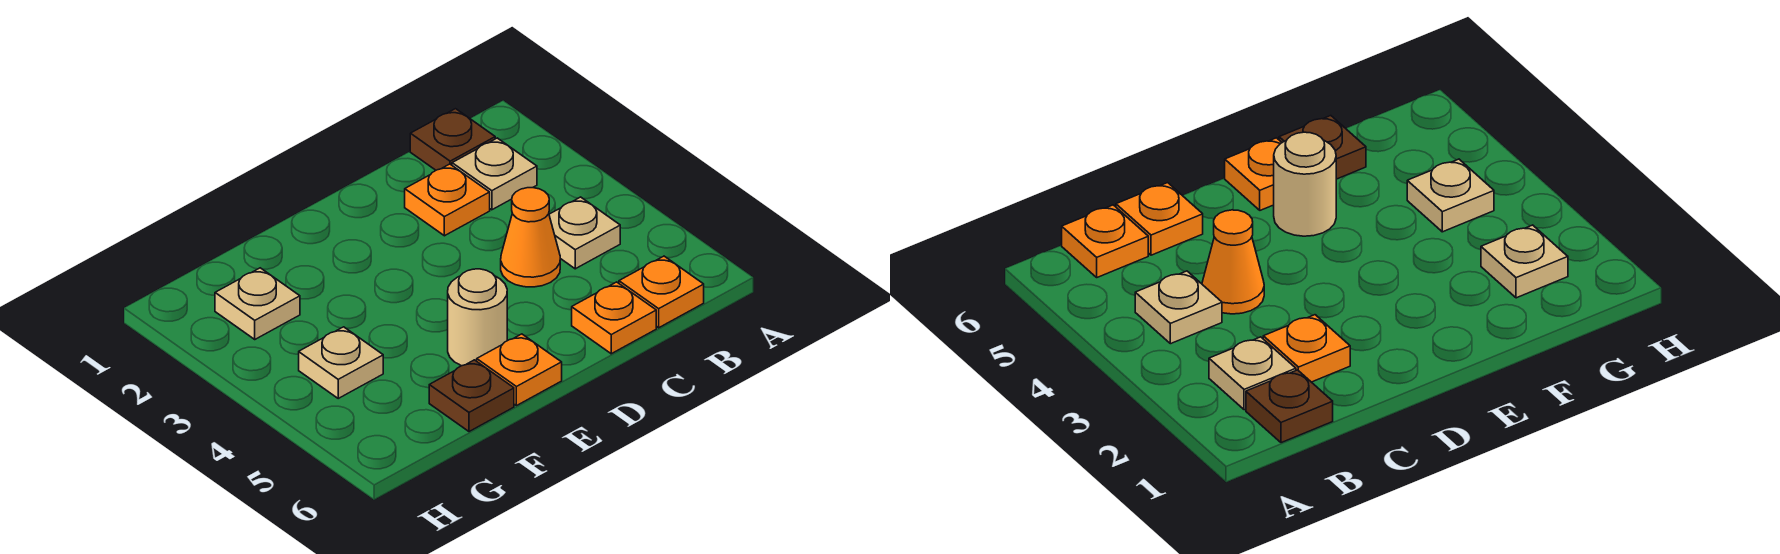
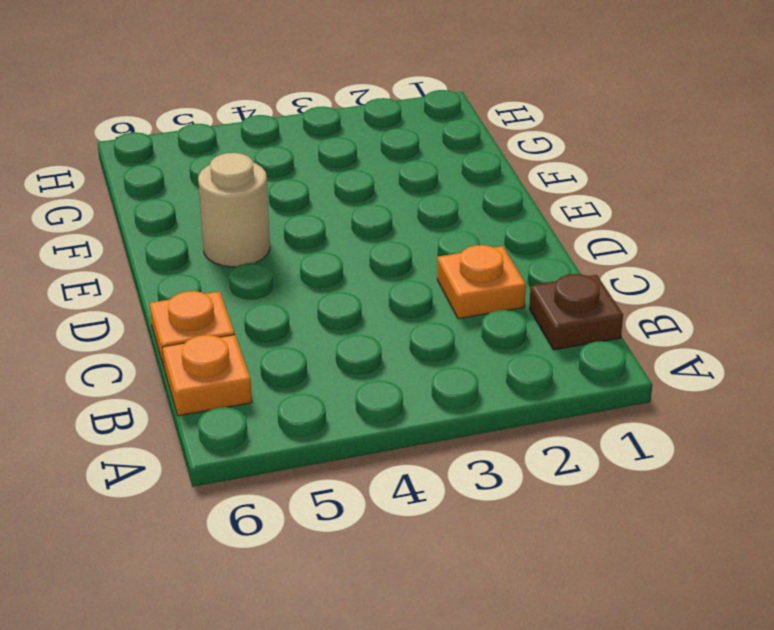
none -> tan 1x1 plate [452,138,537,210]
none -> tan 1x1 plate [549,197,620,269]
none -> orange 1x1 cone [501,188,560,287]

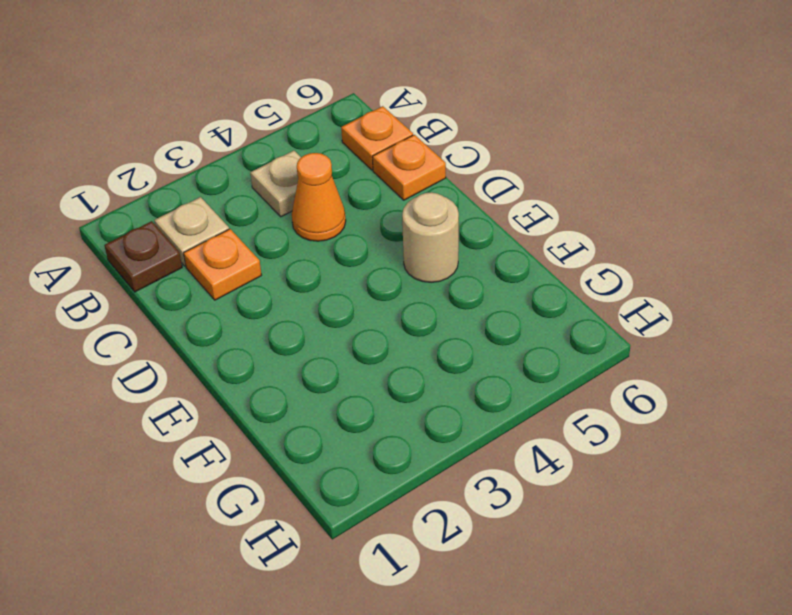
none -> orange 1x1 plate [477,334,562,406]
none -> brown 1x1 plate [429,360,514,432]
none -> tan 1x1 plate [215,268,300,339]

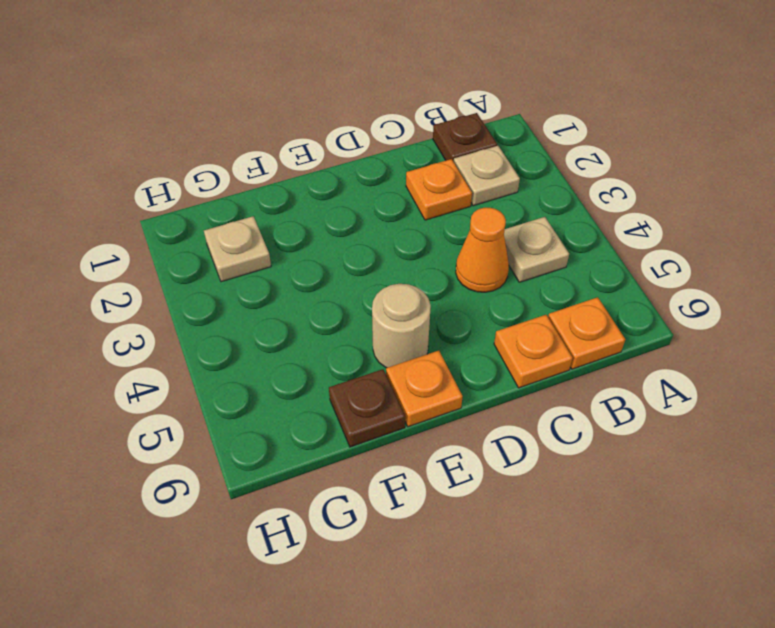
none -> tan 1x1 plate [299,327,383,398]

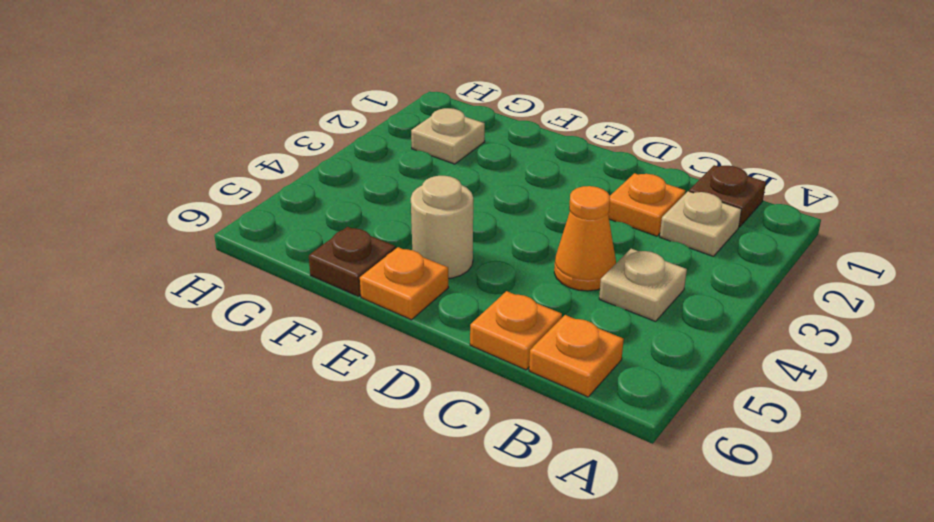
none -> tan 1x1 plate [299,327,383,398]

